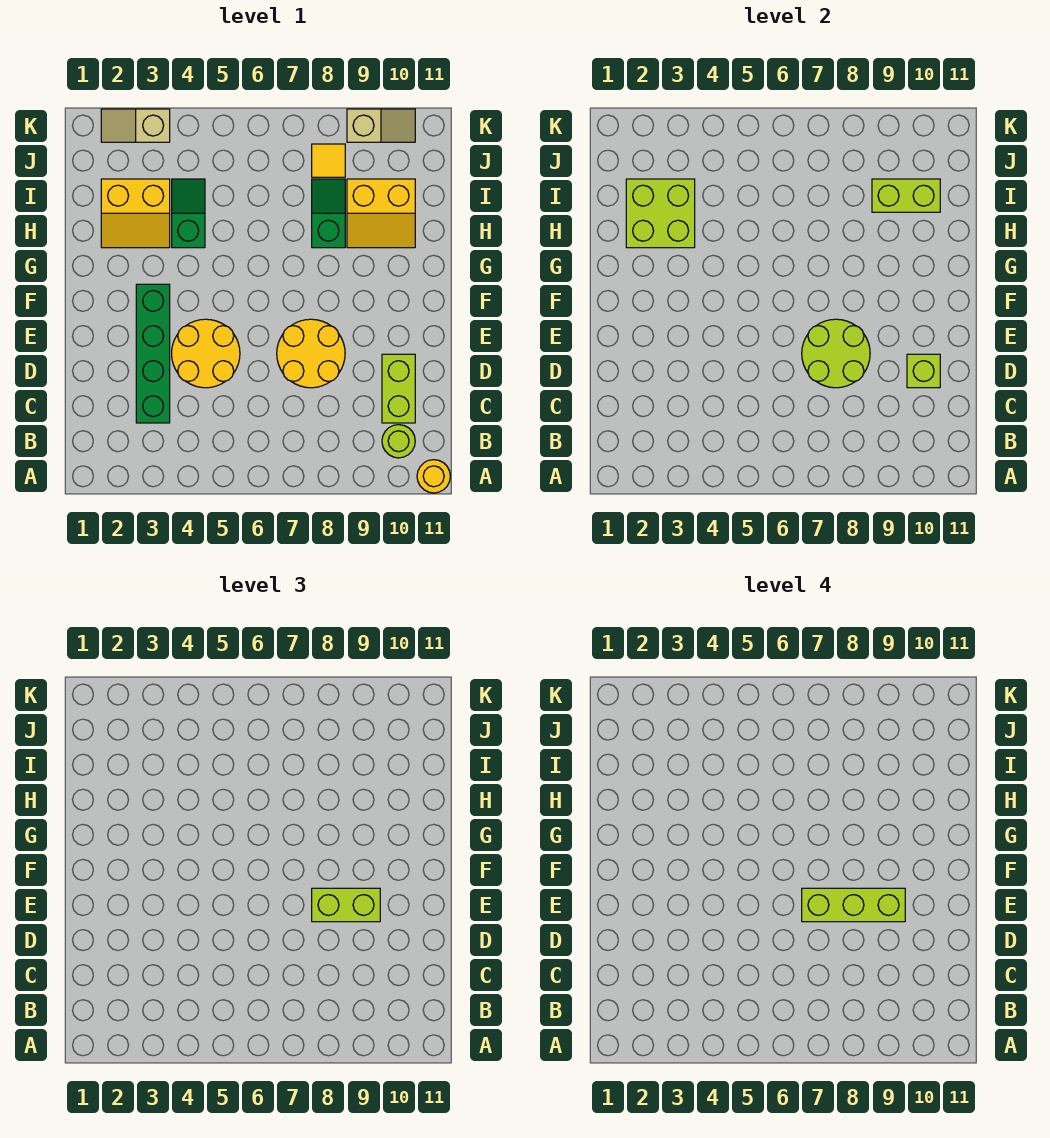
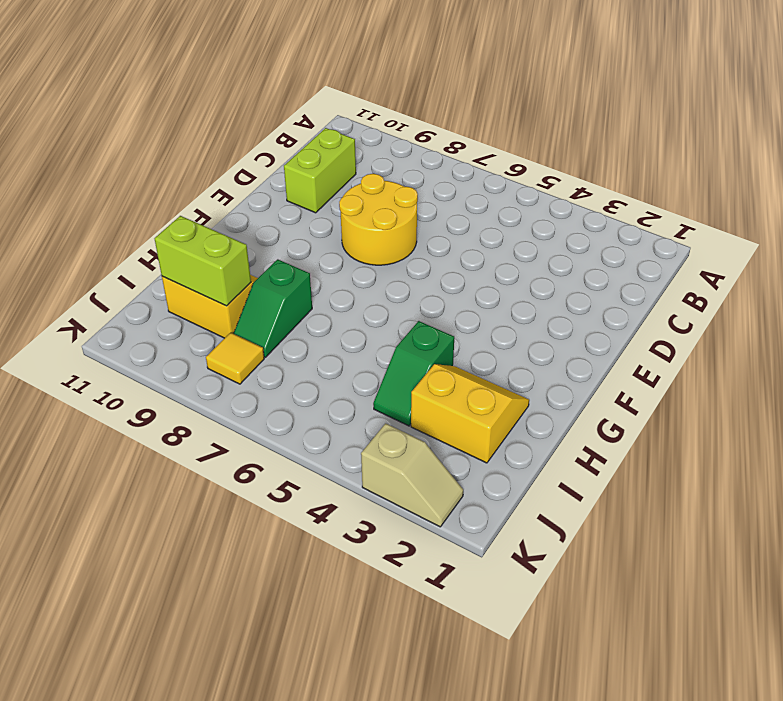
none -> yellow 1x1 round brick [417,460,450,493]
none -> lime 1x1 round brick [382,425,415,458]
none -> green 1x4 brick [136,284,170,423]

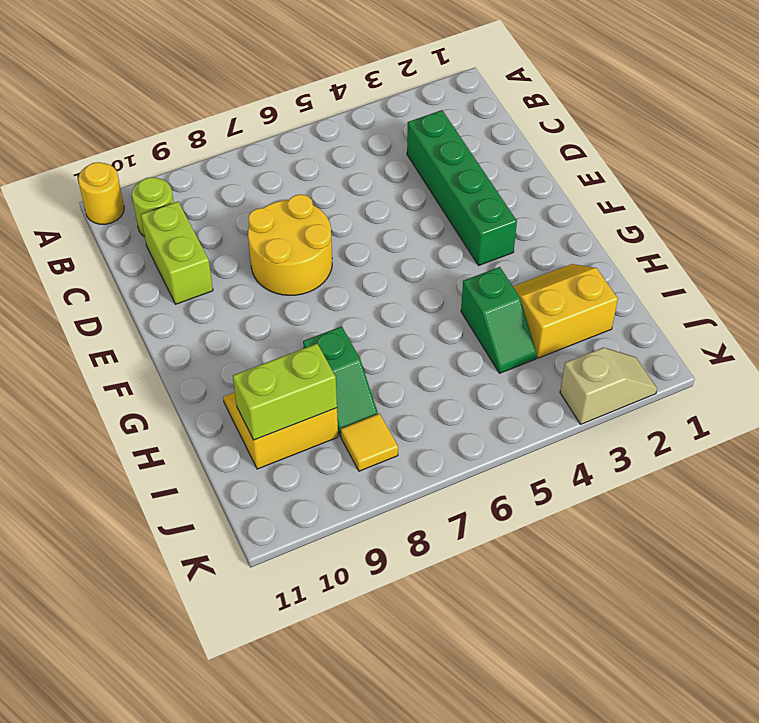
none -> yellow 2x2 round brick [172,319,240,388]
none -> tan 1x2 slope [347,109,415,142]
none -> lime 2x2 round brick [802,319,870,388]

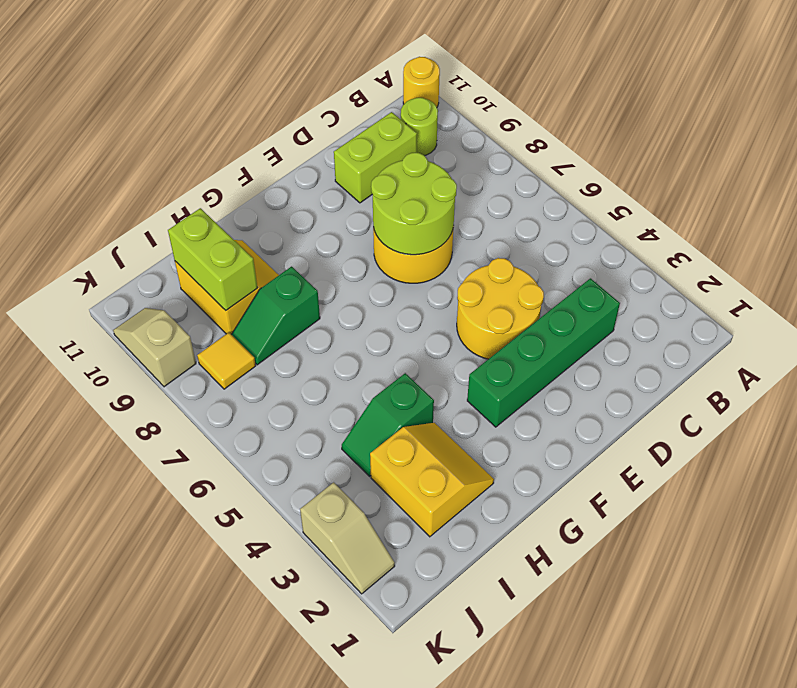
none -> lime 1x1 brick [907,354,940,388]
none -> lime 2x2 brick [626,179,695,248]
none -> lime 1x2 brick [312,888,380,922]

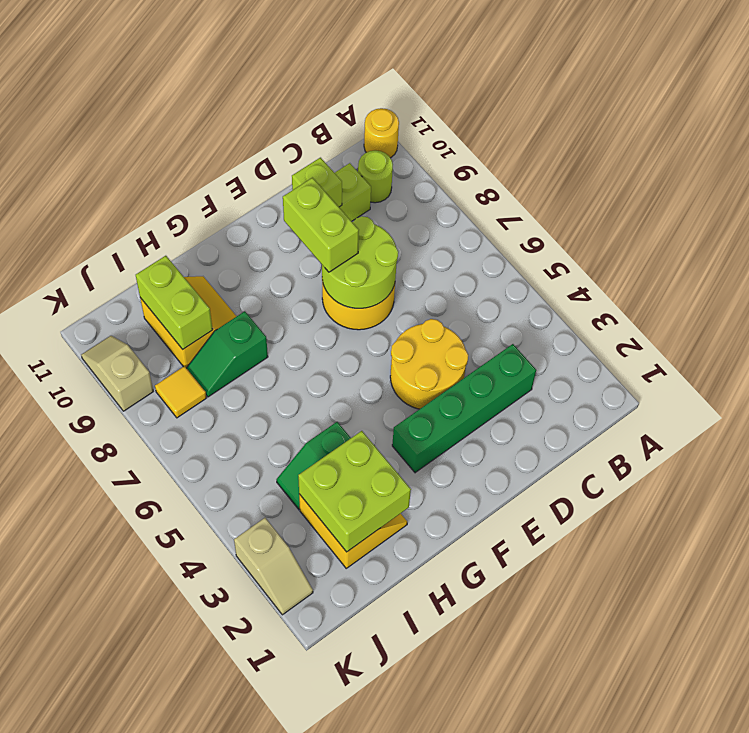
none -> lime 1x3 brick [802,888,905,922]

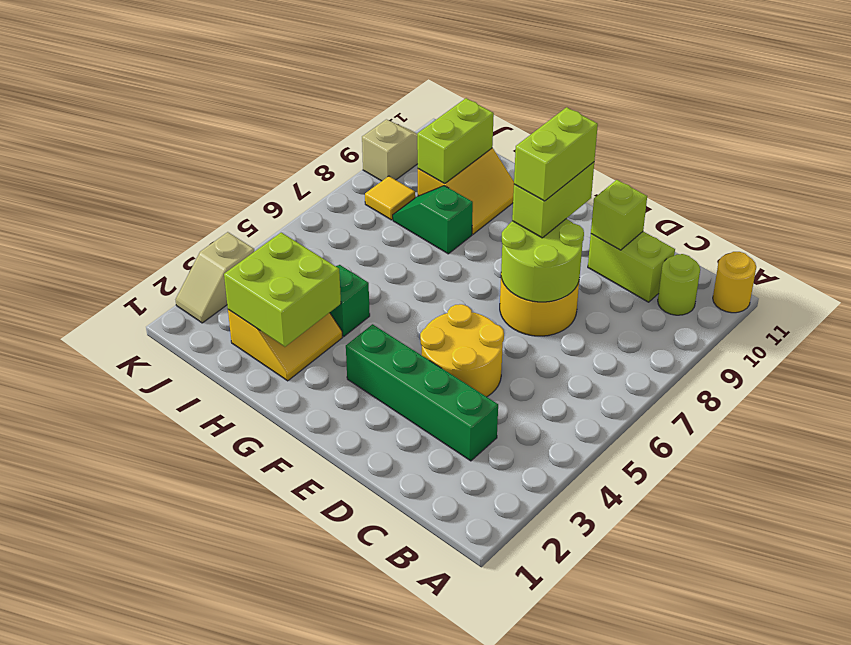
lime 1x2 brick [514,107,598,201] -> lime 1x3 brick [802,888,905,922]

